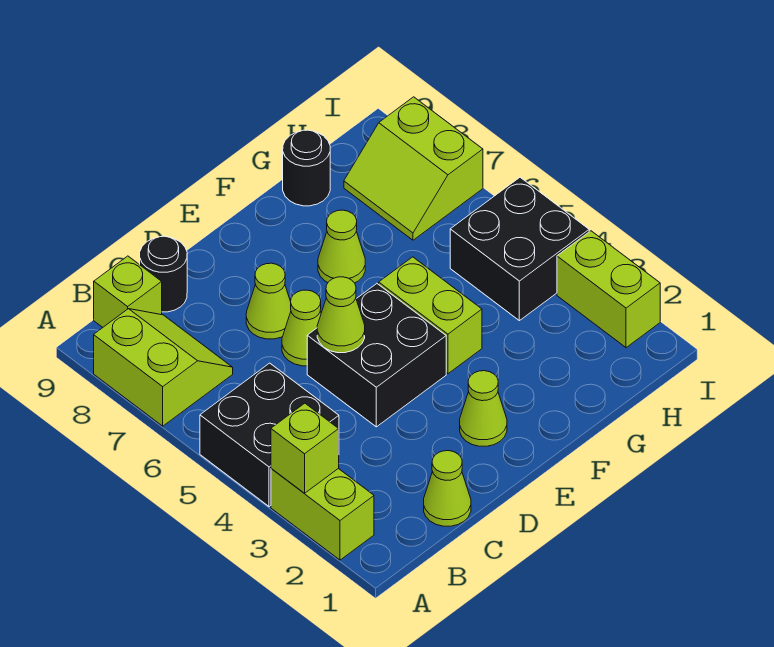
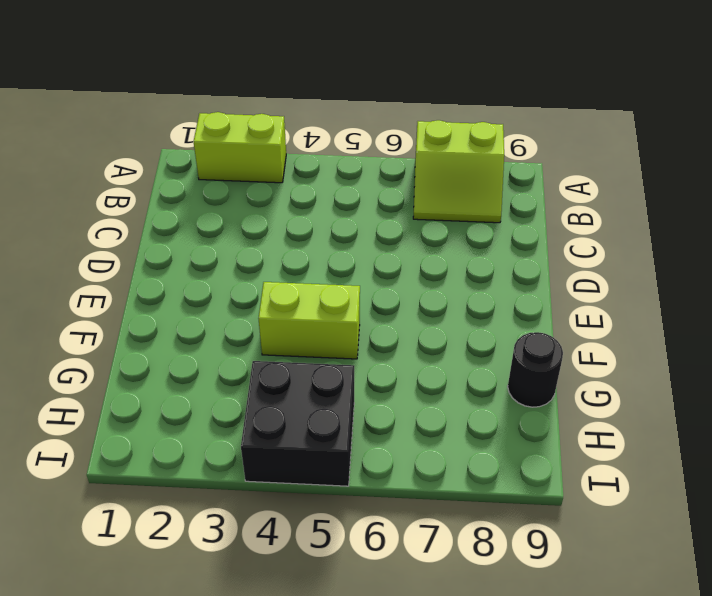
none -> black 2x2 brick [200,363,339,507]
none -> lime 1x1 brick [94,256,162,327]
none -> lime 1x1 cone [424,451,471,526]

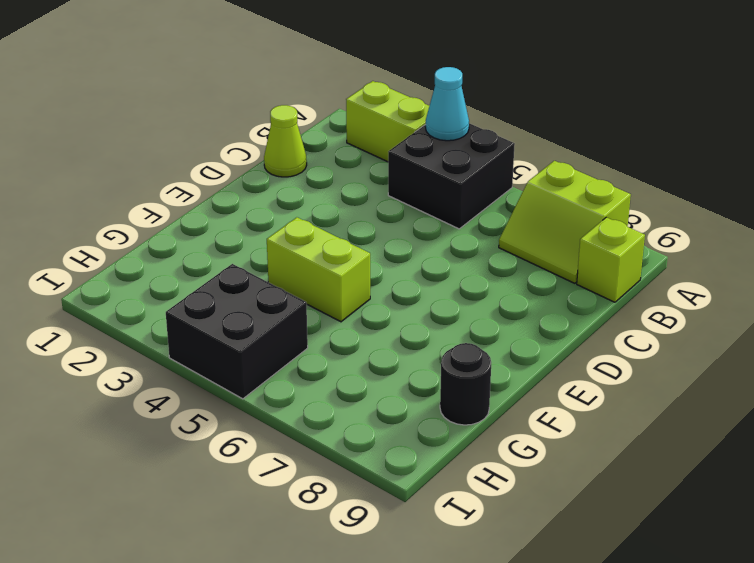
cyan 1x1 cone [426,67,469,141] -> none
none -> black 1x1 round brick [140,236,187,312]
none -> black 2x2 brick [307,284,446,427]
none -> lime 1x1 cone [282,290,321,366]

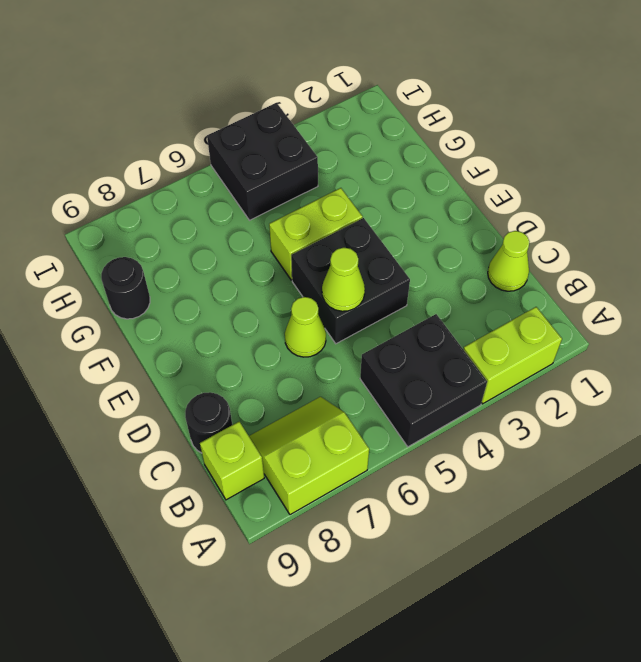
none -> lime 1x1 cone [246,263,291,339]
none -> lime 1x1 cone [460,371,507,446]
none -> lime 1x1 cone [318,210,365,283]

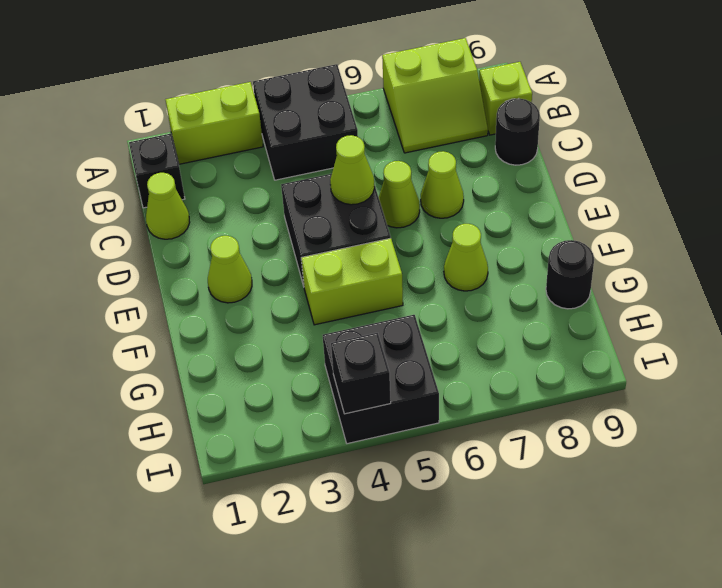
black 1x1 brick [129,134,185,208] -> none
black 1x1 brick [331,333,391,414] -> none
none -> lime 2x2 slope [344,97,483,240]
none -> lime 1x2 brick [557,231,660,348]
none -> lime 1x1 brick [271,403,339,493]

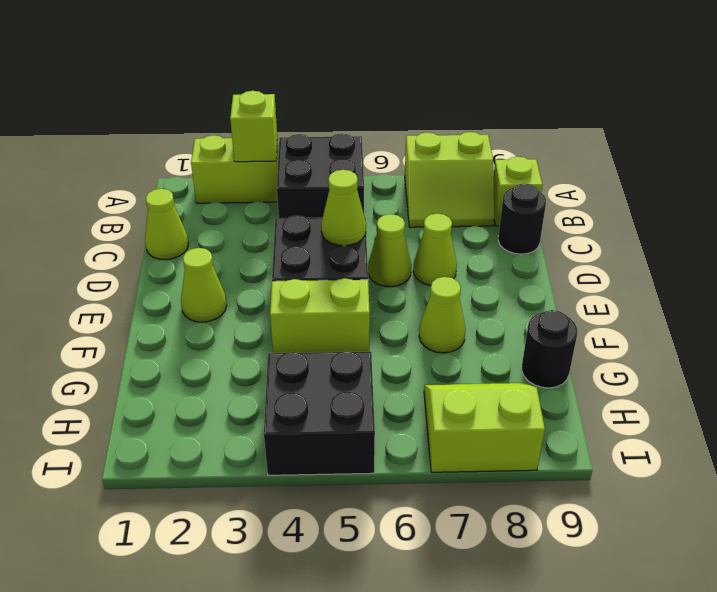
none -> lime 1x2 brick [557,231,660,348]

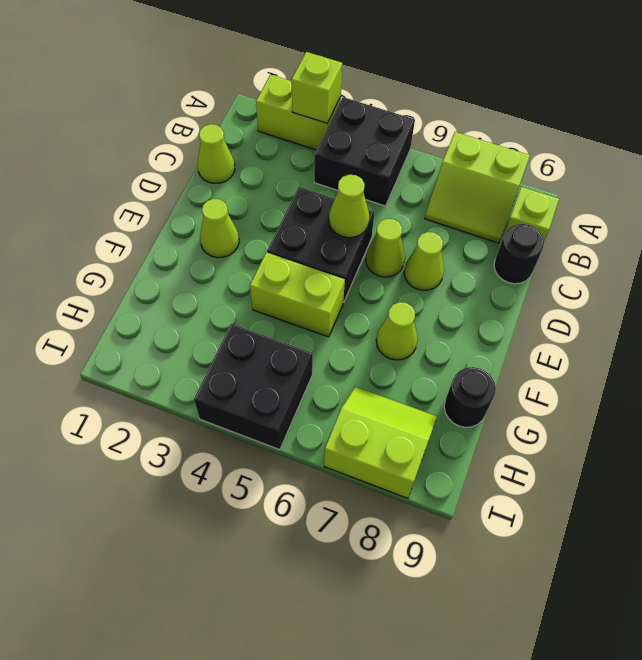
none -> lime 1x2 brick [557,231,660,348]

